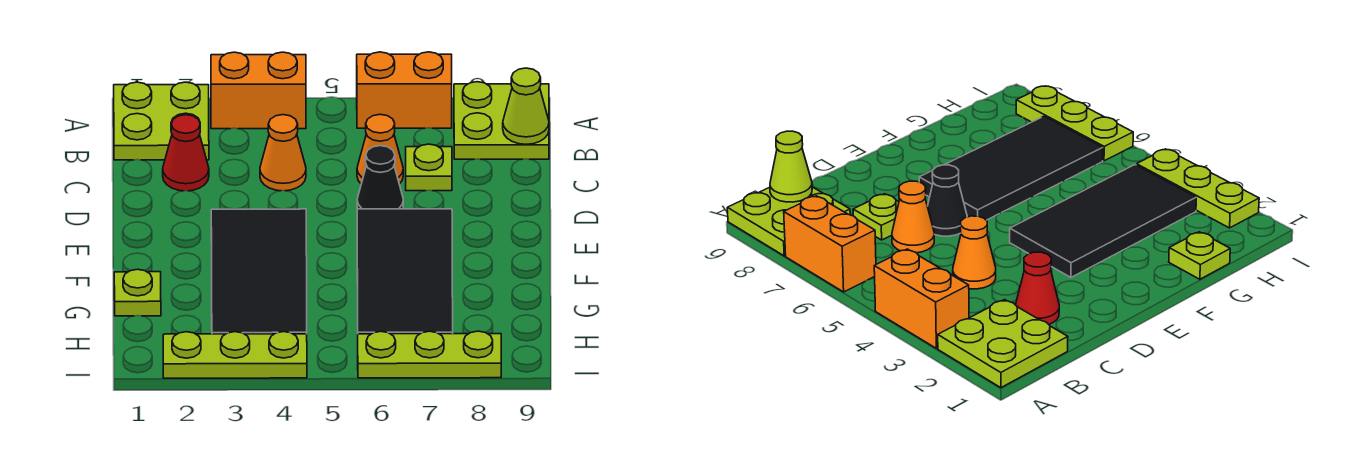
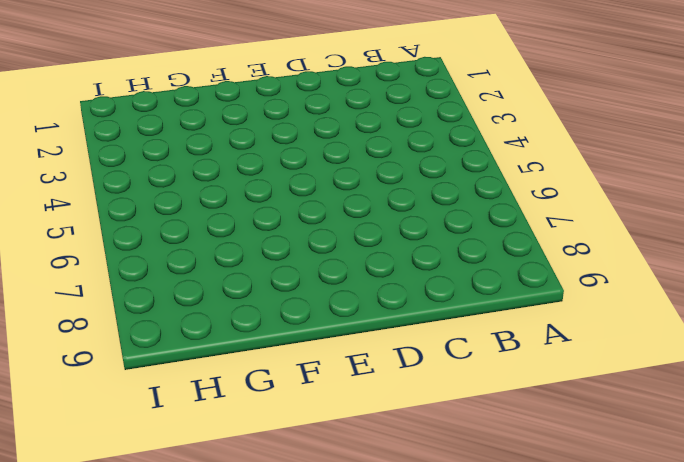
none -> lime 2x2 plate [114,82,209,160]
none -> orange 1x2 brick [211,52,306,129]
none -> orange 1x2 brick [357,52,452,128]

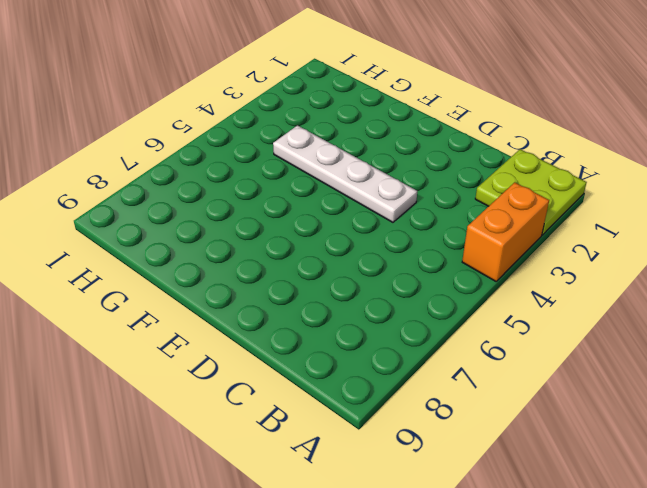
white 1x4 plate [273,126,417,222] -> black 2x4 tile [211,209,307,334]
none -> orange 1x2 brick [357,52,452,128]
none -> lime 2x2 plate [454,82,549,159]
none -> red 1x1 cone [163,115,209,191]

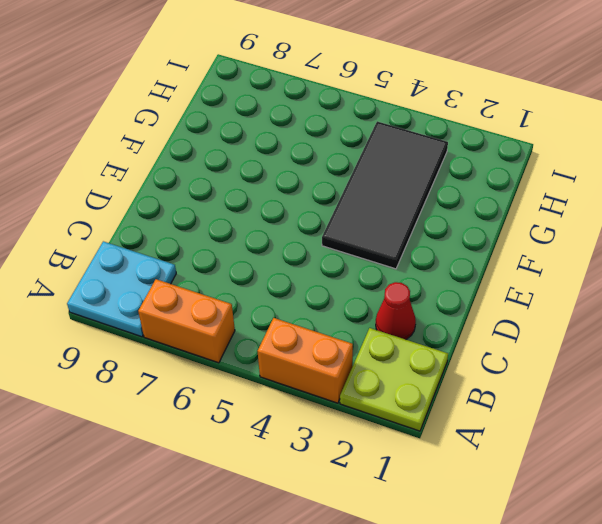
cyan 2x2 plate [67,241,176,337] -> lime 2x2 plate [454,82,549,159]
none -> orange 1x1 cone [260,115,306,191]
none -> orange 1x1 cone [357,114,403,184]
none -> lime 1x1 plate [406,144,452,191]

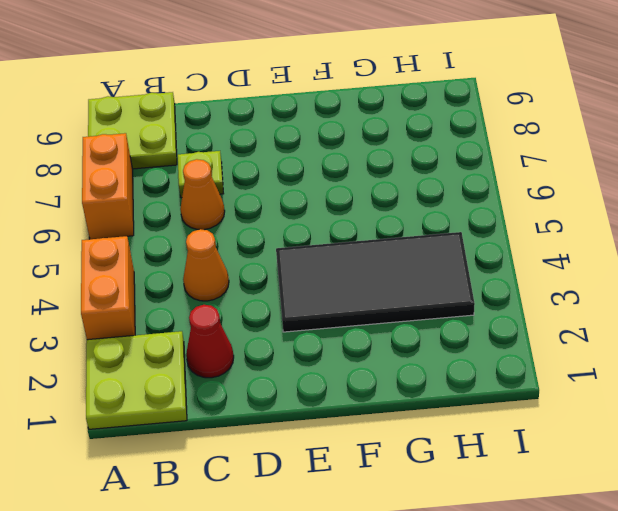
none -> black 1x1 cone [357,146,403,209]
none -> black 2x4 tile [357,209,453,334]
none -> lime 1x1 plate [114,269,161,316]

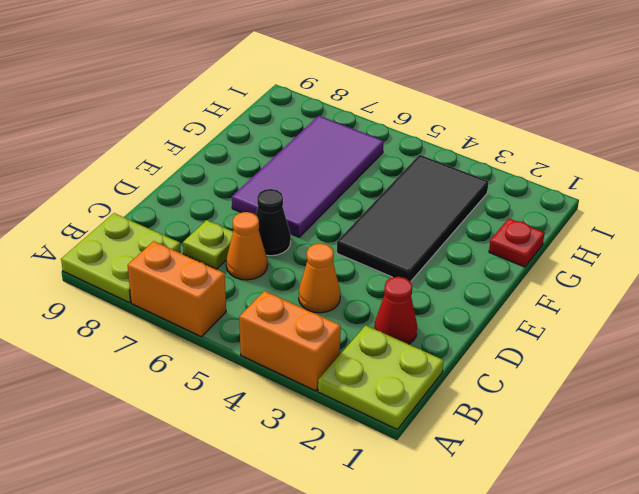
purple 2x4 tile [232,116,384,237] -> black 2x4 tile [357,209,453,334]
red 1x1 plate [489,218,545,267] -> lime 1x1 plate [114,269,161,316]
none -> lime 1x3 plate [163,332,307,378]
none -> lime 1x3 plate [358,331,501,378]
none -> lime 1x1 cone [503,68,549,144]

